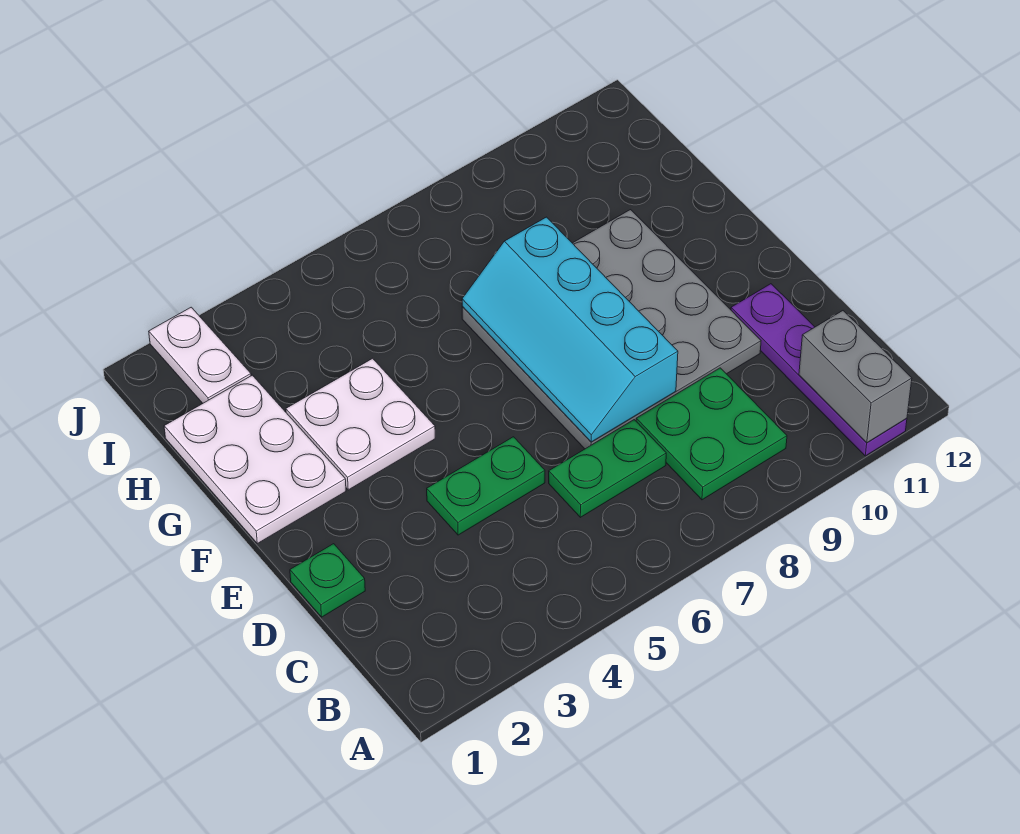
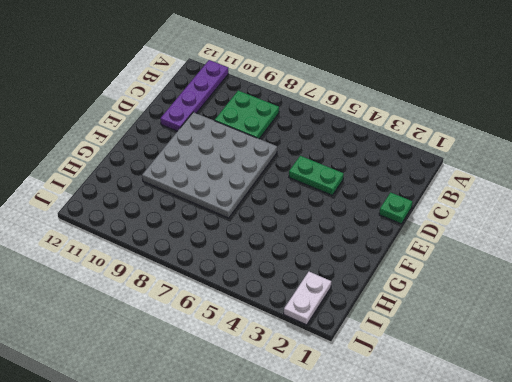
none -> green 1x2 plate [549,420,666,517]
none -> white 2x3 plate [164,375,346,544]

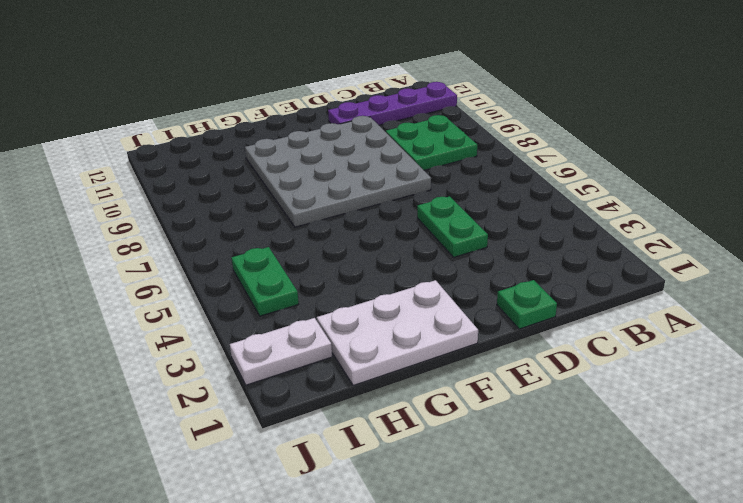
green 1x2 plate [232,247,299,316] -> green 1x2 plate moved to [549,420,666,517]
none -> white 2x2 plate [286,358,435,490]
none -> grey 1x2 brick [799,311,912,443]

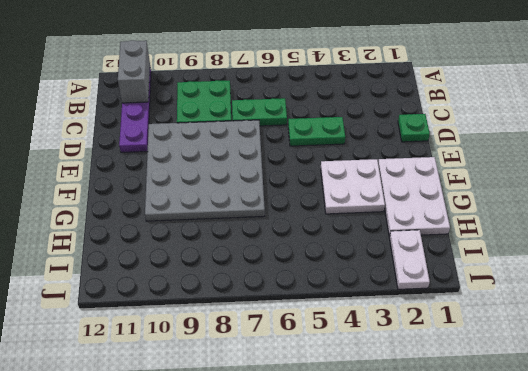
none -> cyan 2x4 slope [462,217,678,442]

